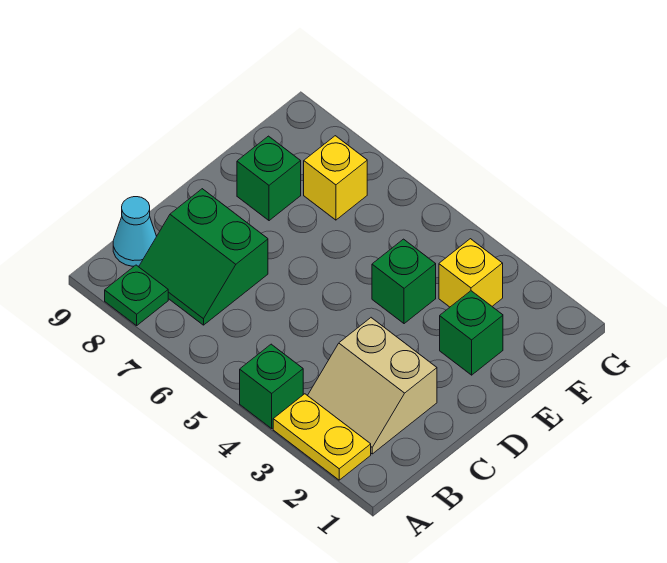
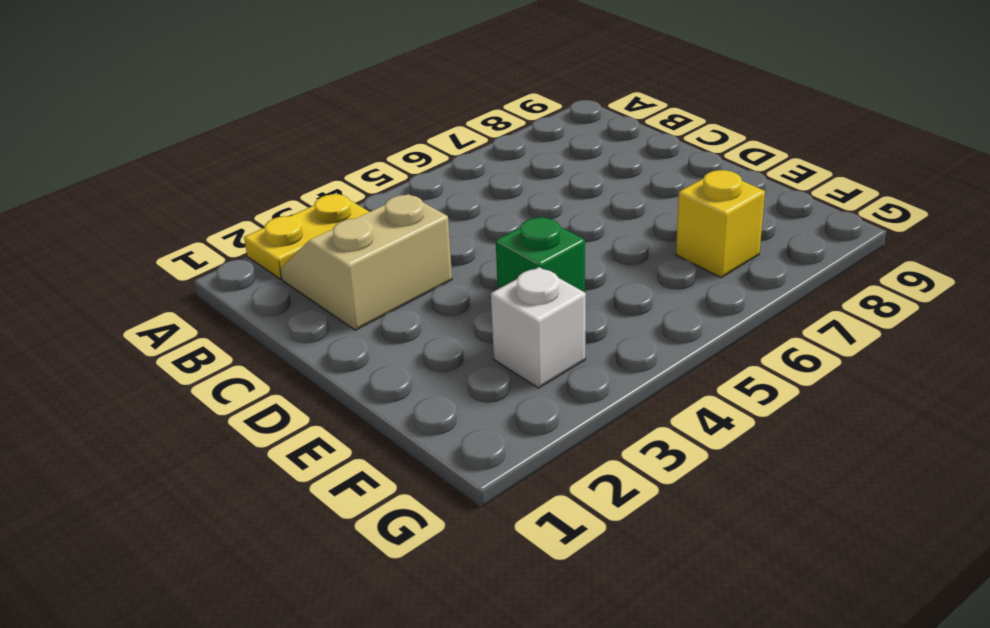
white 1x1 brick [491,267,586,388] -> yellow 1x1 brick [439,239,503,307]
none -> green 1x1 brick [240,344,303,428]
none -> green 1x1 plate [105,265,168,326]

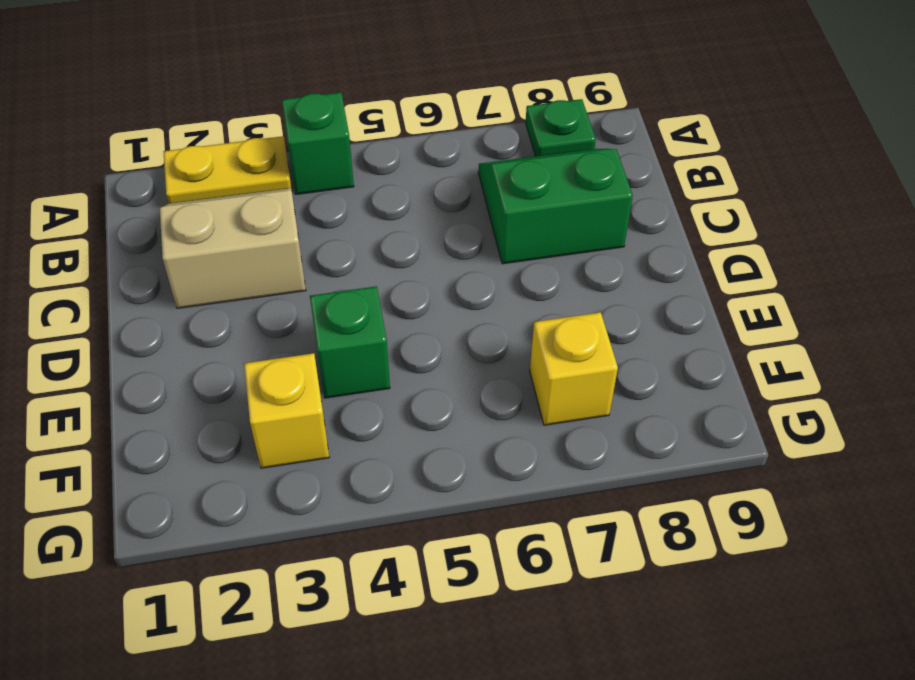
none -> cyan 1x1 cone [113,197,157,266]
none -> green 1x1 brick [440,291,503,375]

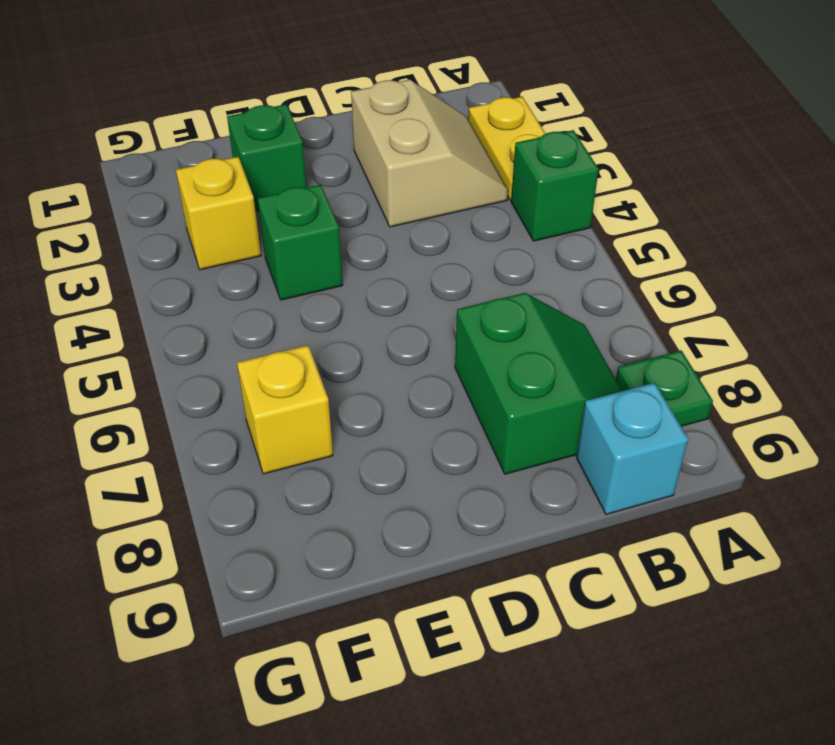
cyan 1x1 brick [577,383,688,515] -> cyan 1x1 cone [113,197,157,266]
none -> green 1x1 brick [237,136,301,221]

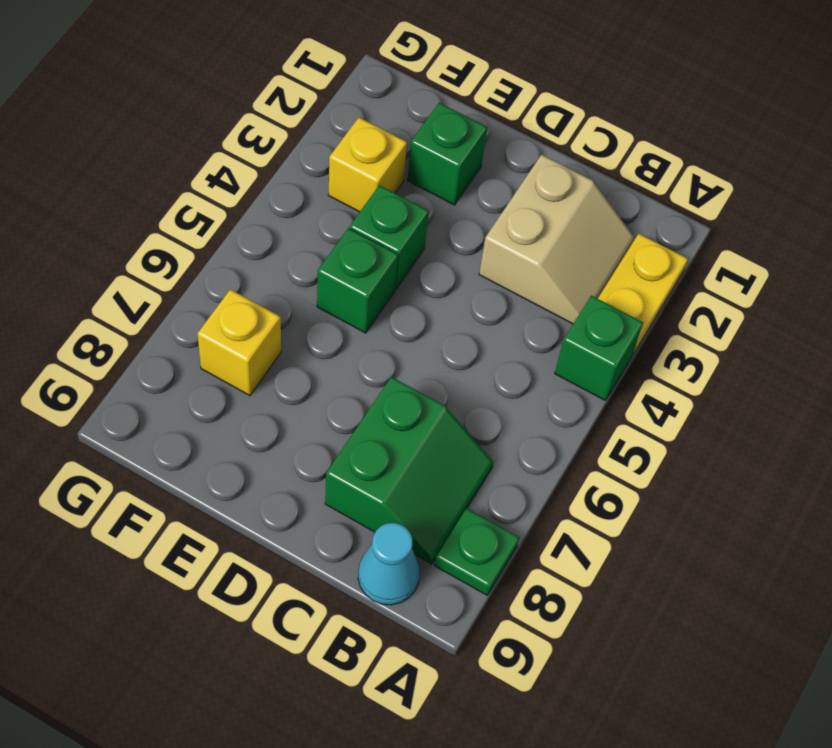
green 1x1 brick [317,228,398,333] -> green 1x1 brick moved to [237,136,301,221]

